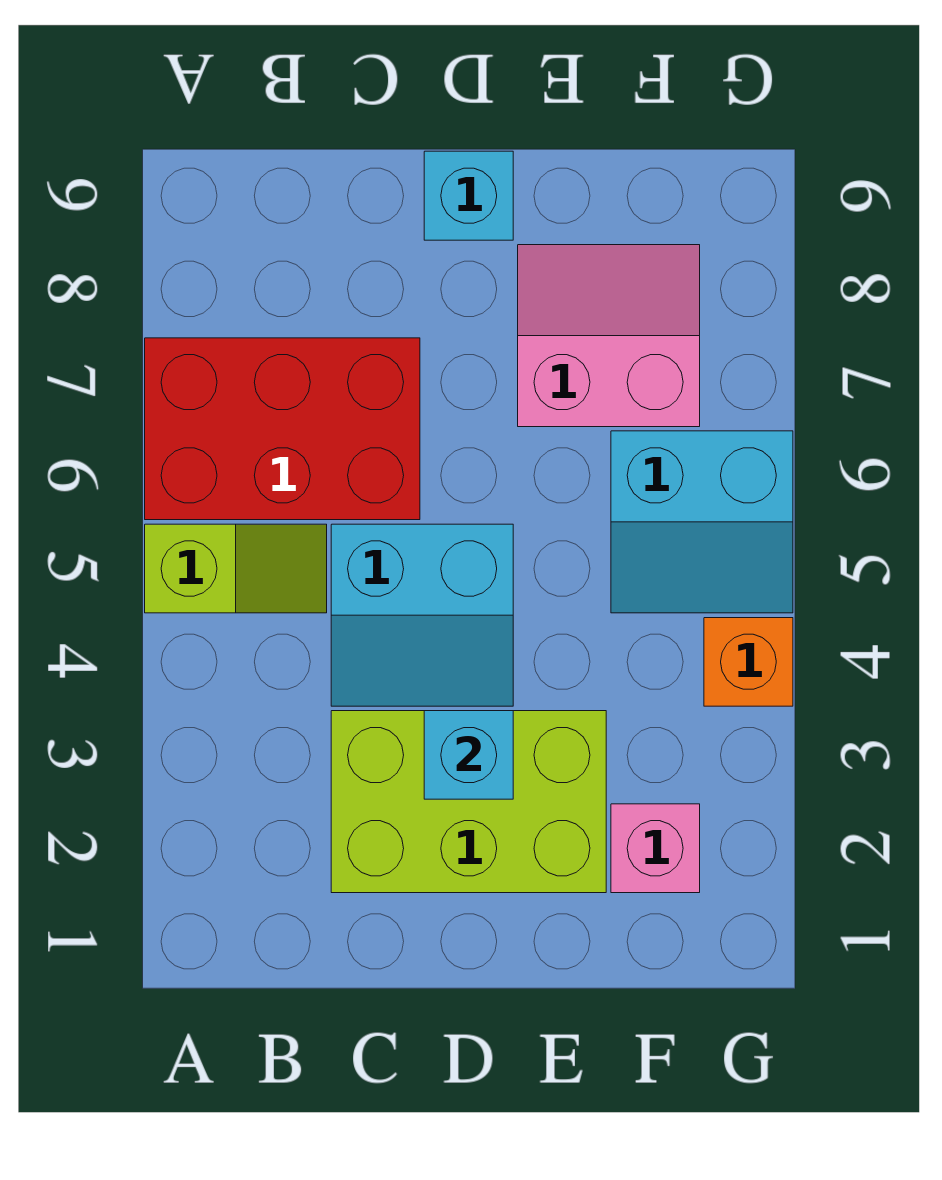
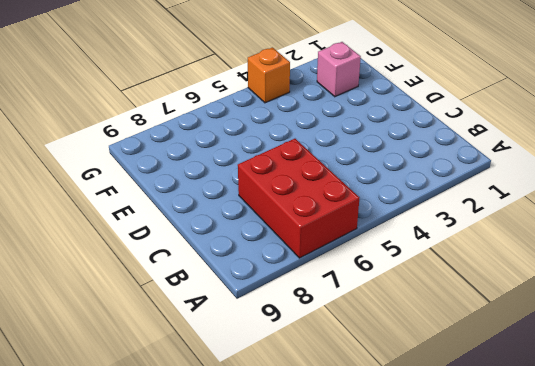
none -> lime 1x2 slope [145,524,327,613]
none -> lime 2x3 brick [331,711,606,893]

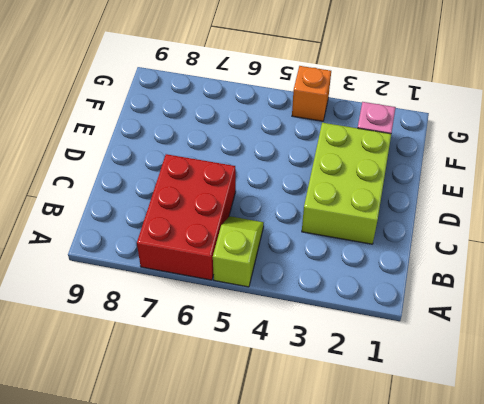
none -> cyan 2x2 slope [331,524,513,706]
none -> cyan 1x1 brick [424,151,513,240]

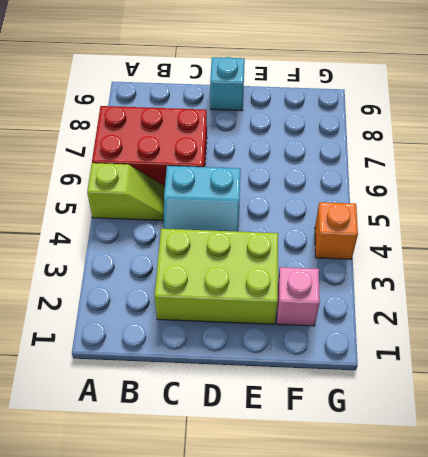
none -> pink 2x2 slope [518,245,700,427]
none -> cyan 2x2 slope [611,431,793,613]

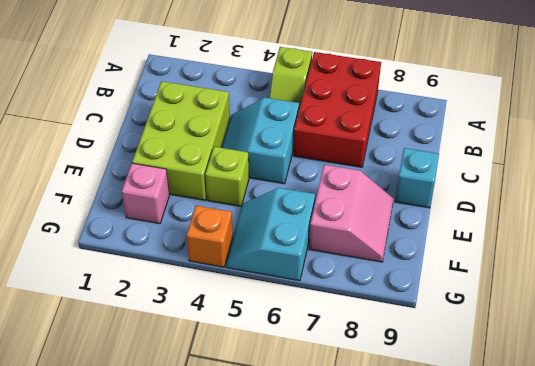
lime 1x1 brick [205,147,249,206] -> none
none -> cyan 1x1 brick [424,711,513,799]

